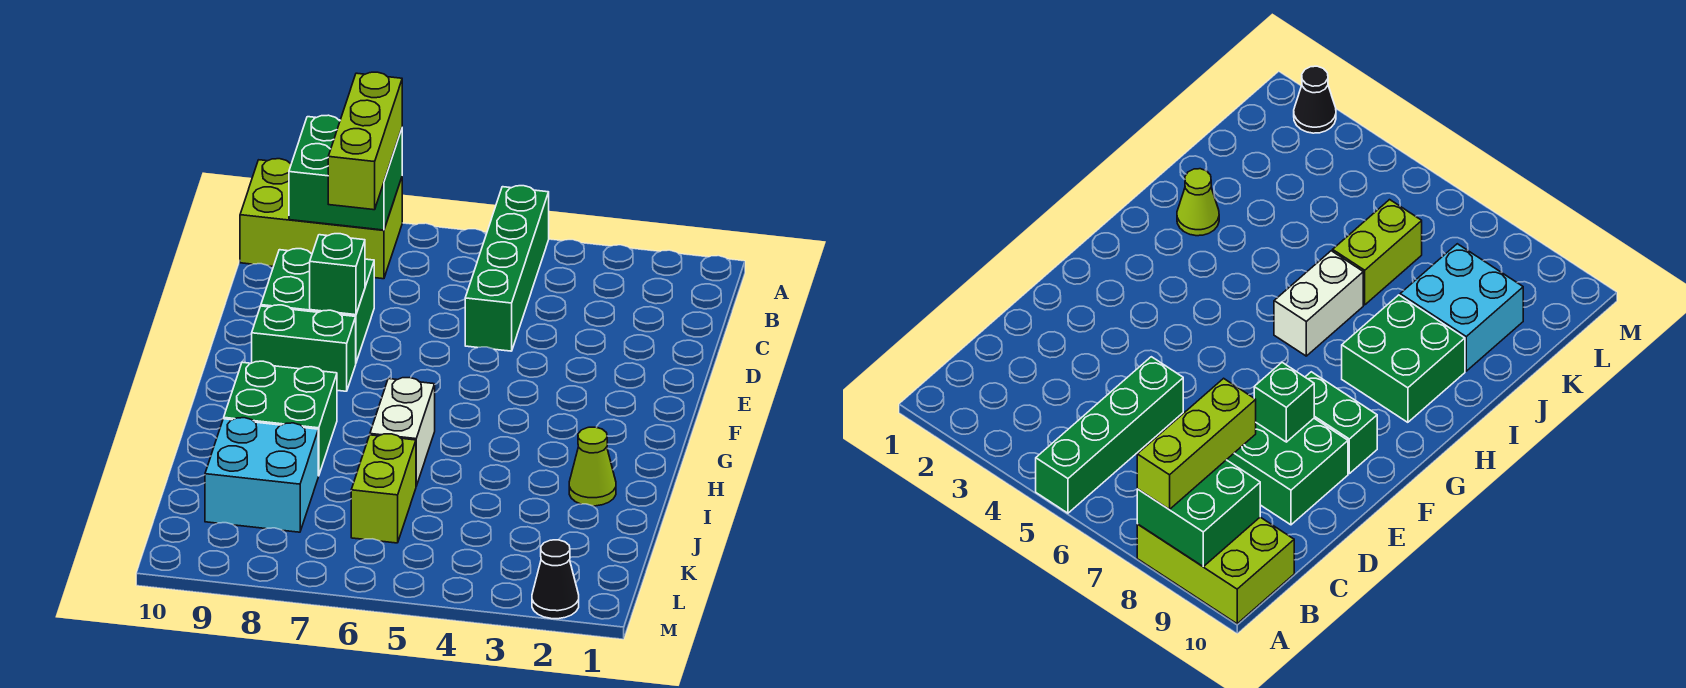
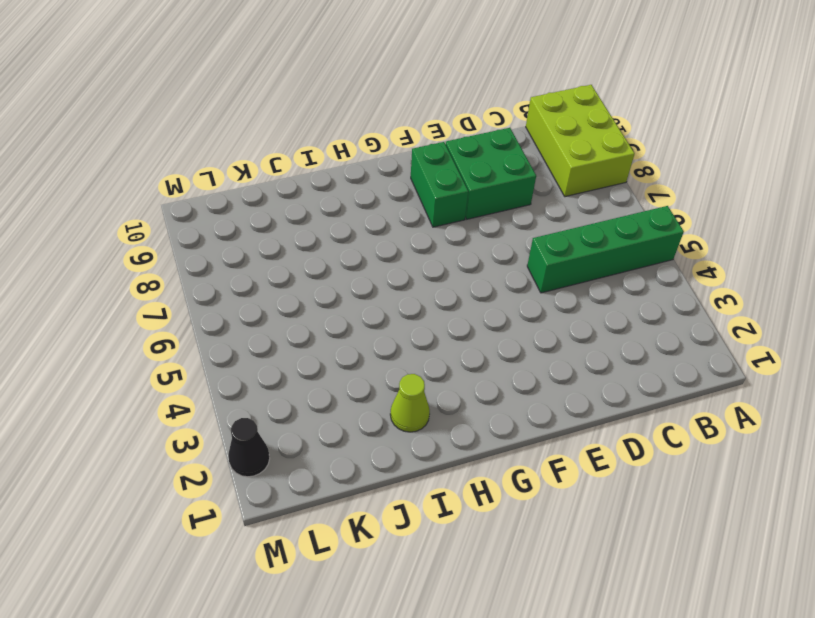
none -> white 1x2 brick [370,378,435,486]
none -> green 2x2 brick [224,361,337,476]
none -> lime 1x2 brick [351,434,416,543]

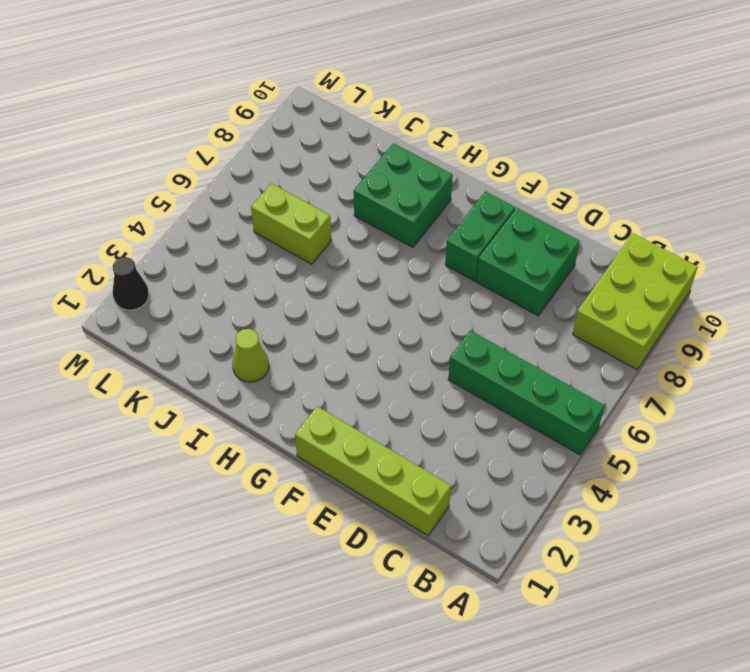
lime 1x4 brick [295,406,451,536] -> none
none -> white 1x2 brick [370,378,435,486]
none -> cyan 2x2 brick [205,418,318,532]
none -> green 2x2 brick [289,115,402,230]

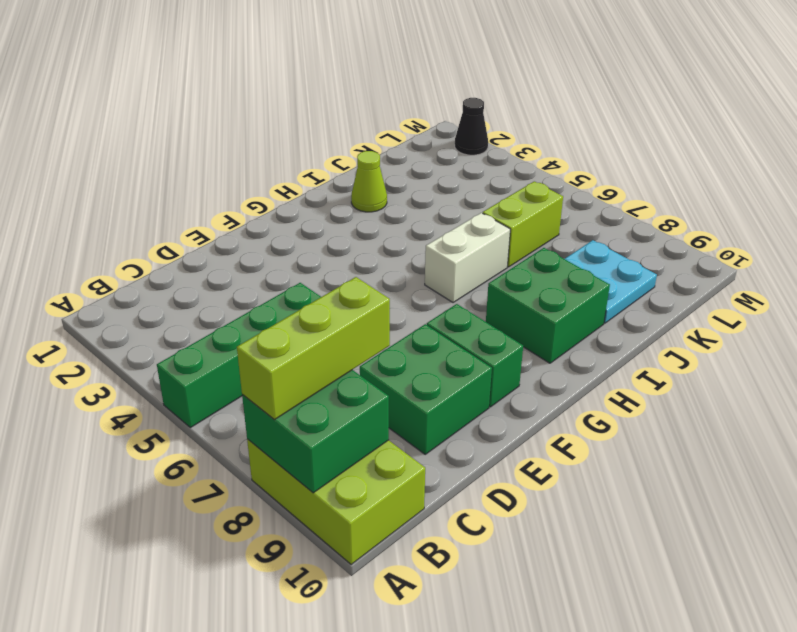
cyan 2x2 plate [565,240,657,323] -> cyan 2x2 brick [205,418,318,532]
none -> green 1x1 brick [310,234,365,315]

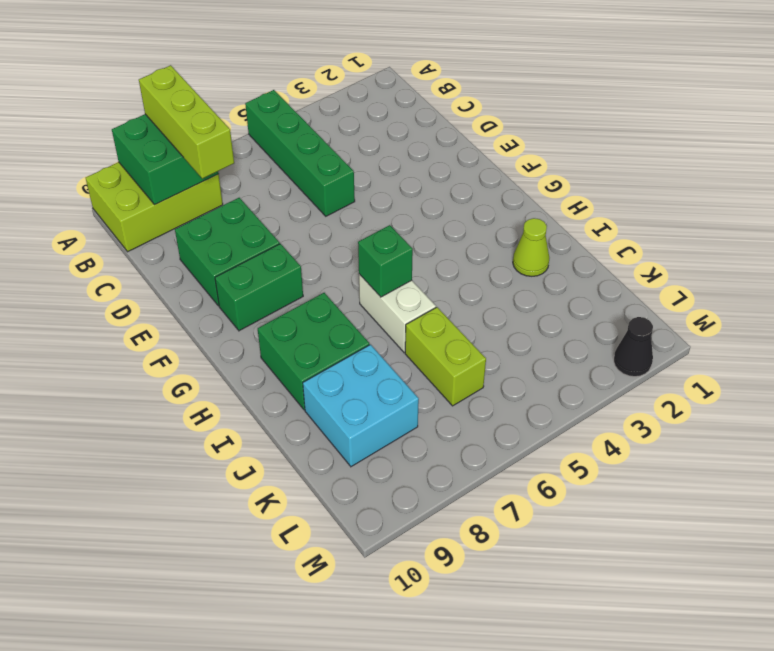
green 1x1 brick [358,225,413,297] -> green 1x1 brick moved to [310,234,365,315]

